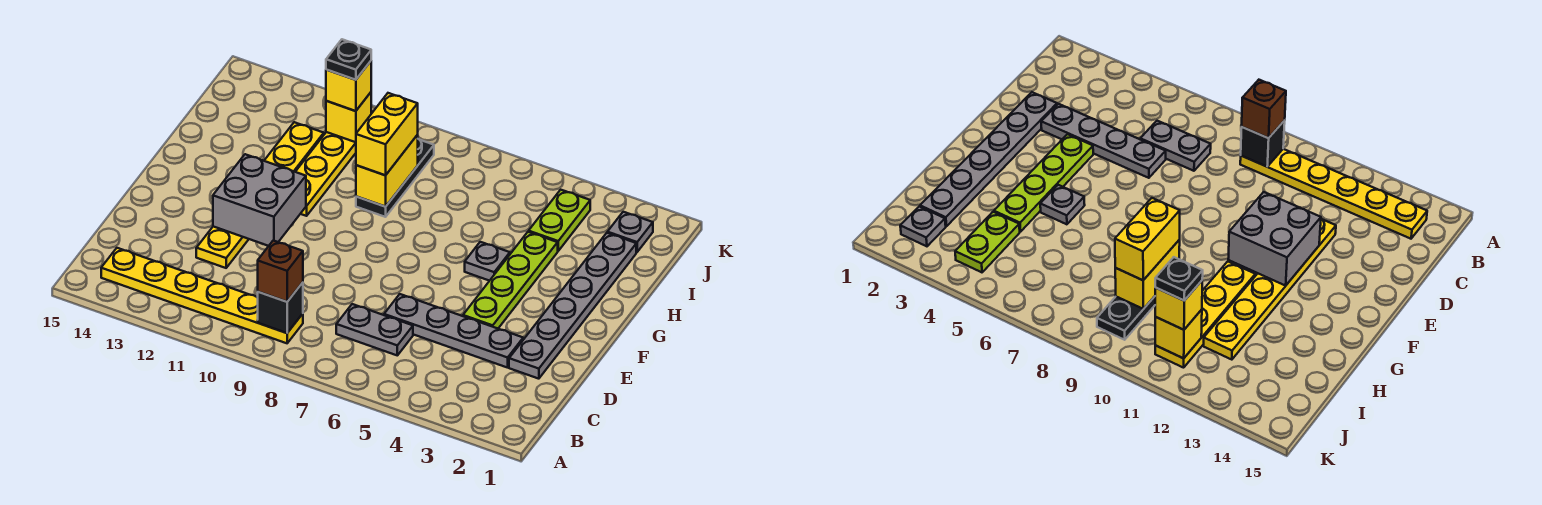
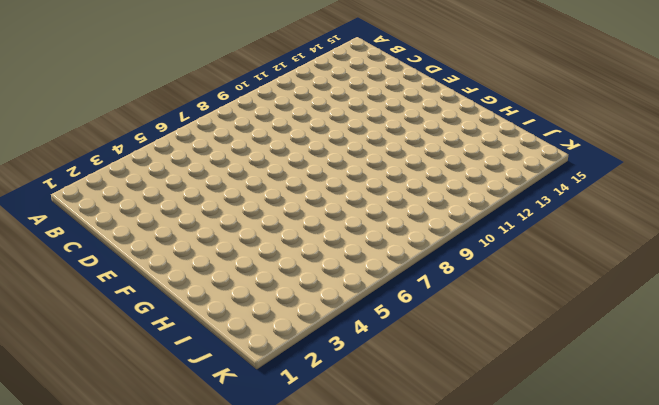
none -> yellow 1x6 plate [101,248,303,343]
none -> grey 1x2 plate [336,304,413,355]
none -> grey 1x6 plate [509,233,636,379]

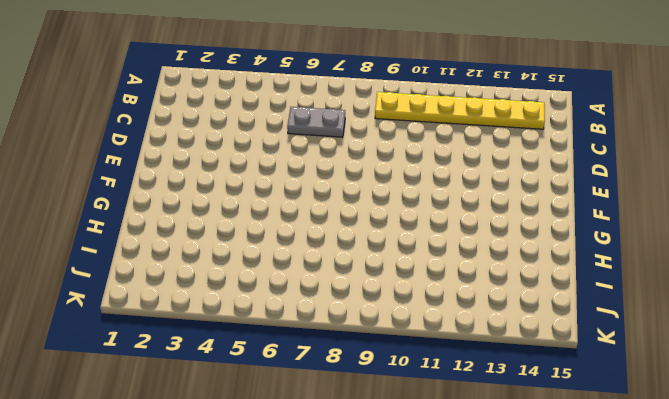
none -> grey 1x6 plate [509,233,636,379]
none -> grey 1x4 plate [384,294,523,368]
none -> yellow 1x6 plate [196,122,324,268]

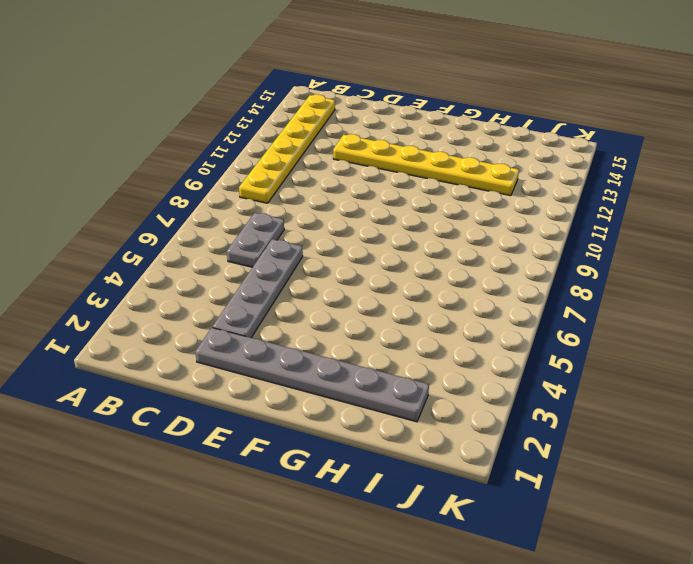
none -> lime 1x4 plate [463,232,558,328]
none -> grey 1x1 plate [465,242,510,281]
none -> yellow 1x4 plate [296,132,356,216]

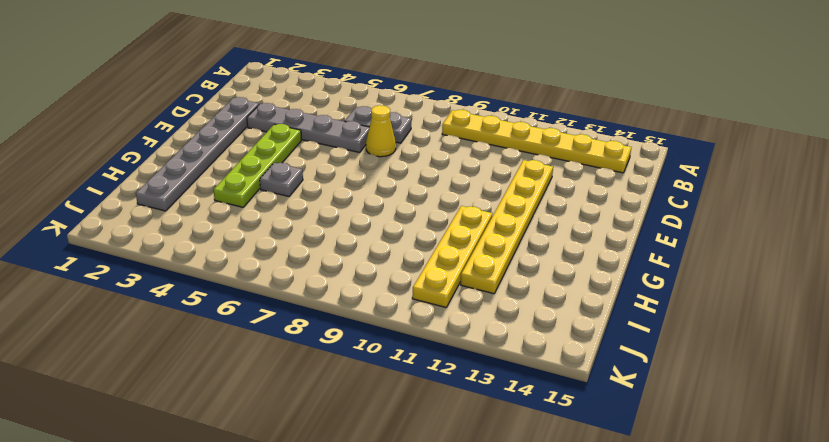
yellow 1x1 cone [366,105,396,157] -> none
none -> black 1x3 plate [356,139,434,217]
none -> lime 1x2 plate [529,190,590,251]
none -> grey 1x1 plate [607,212,653,252]

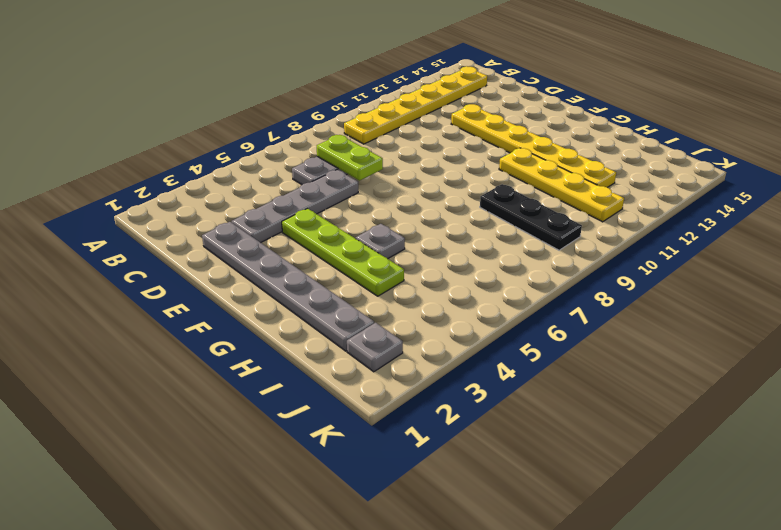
lime 1x2 plate [316,135,383,181] -> lime 1x2 plate moved to [529,190,590,251]
none -> black 1x1 brick [257,282,303,333]
none -> grey 2x2 brick [213,154,306,246]
none -> yellow 1x2 brick [356,135,418,207]

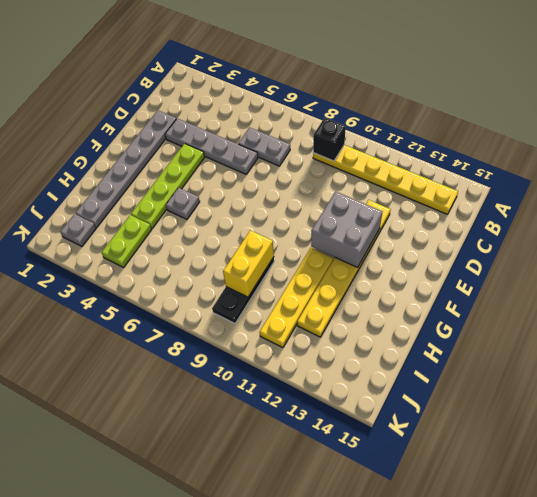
none -> yellow 1x1 brick [326,92,371,142]
none -> brown 1x1 brick [258,240,303,302]
none -> yellow 1x2 brick [356,93,418,175]

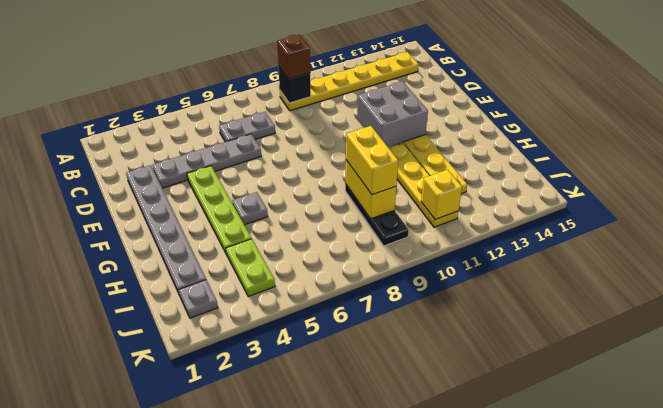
none -> yellow 1x1 brick [326,61,371,111]
none -> black 1x1 plate [326,39,371,80]

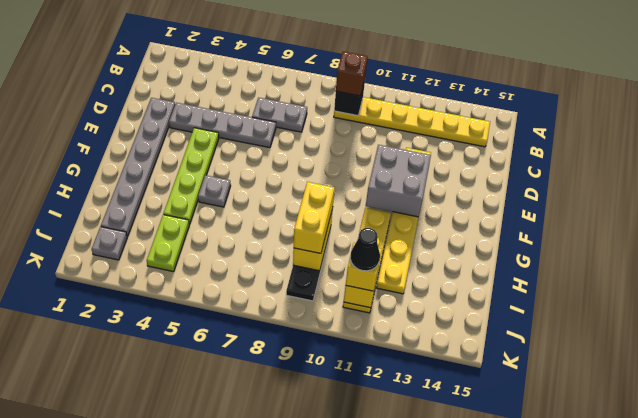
black 1x1 cone [350,228,380,271] -> black 1x1 plate [326,39,371,80]

